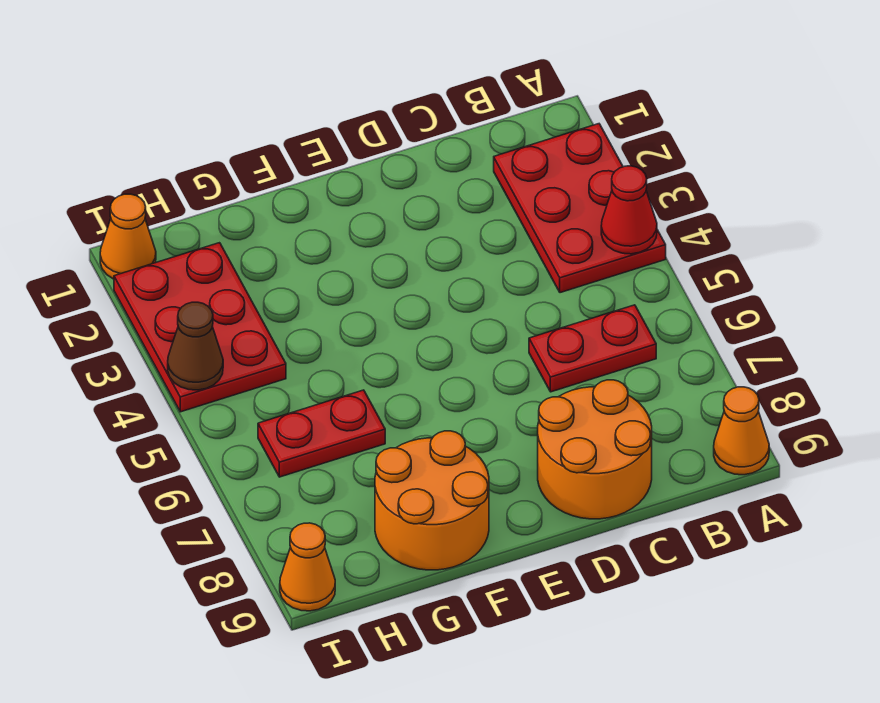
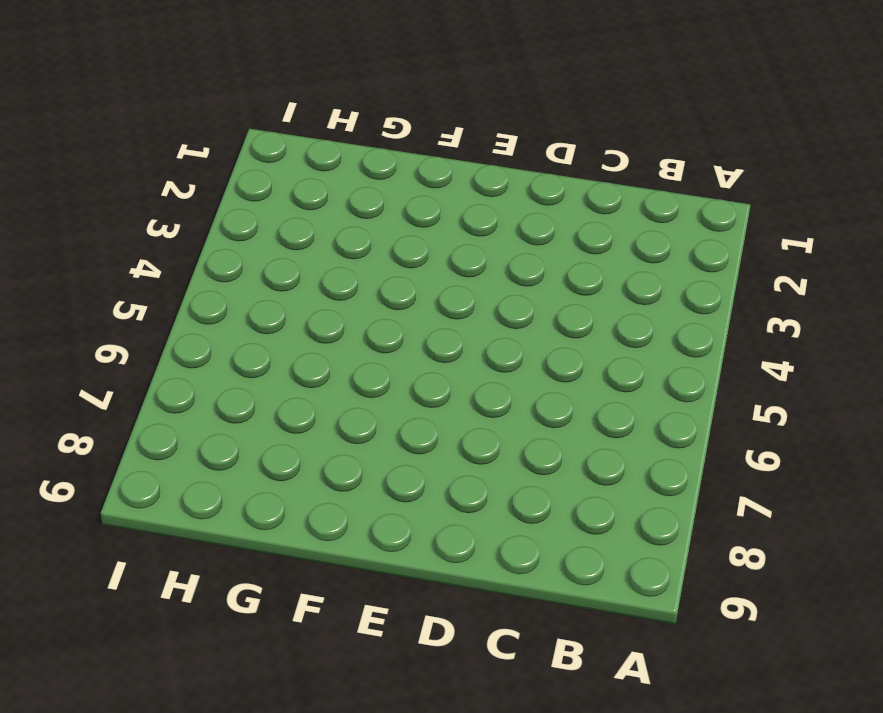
none -> red 2x3 plate [494,124,666,293]
none -> orange 1x1 cone [714,387,769,475]

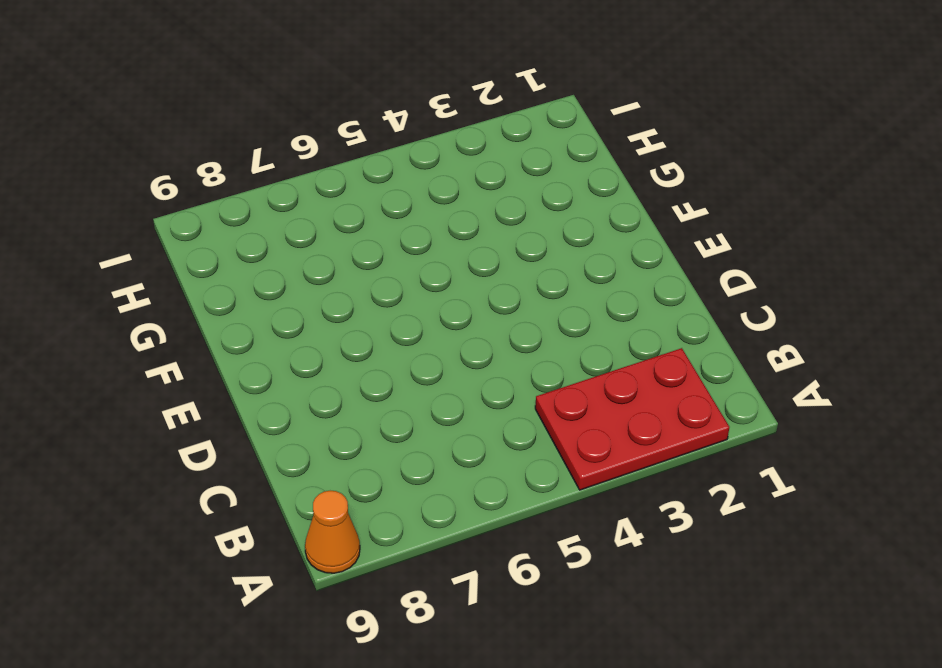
none -> red 1x2 plate [529,305,656,392]
none -> orange 2x2 round brick [538,380,652,519]

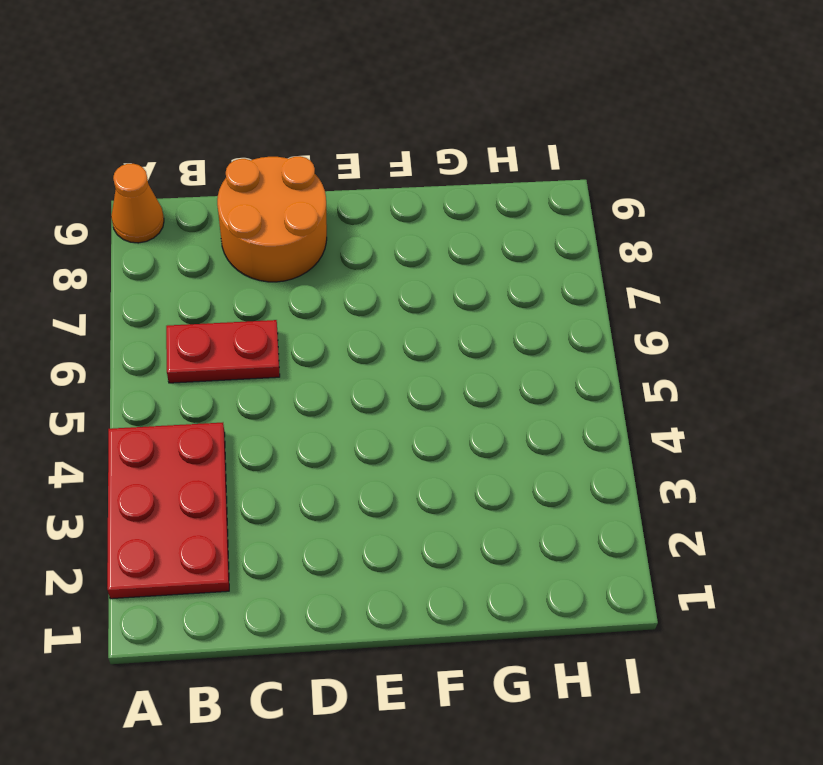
none -> orange 2x2 round brick [375,431,489,570]
none -> red 1x2 plate [258,390,385,477]

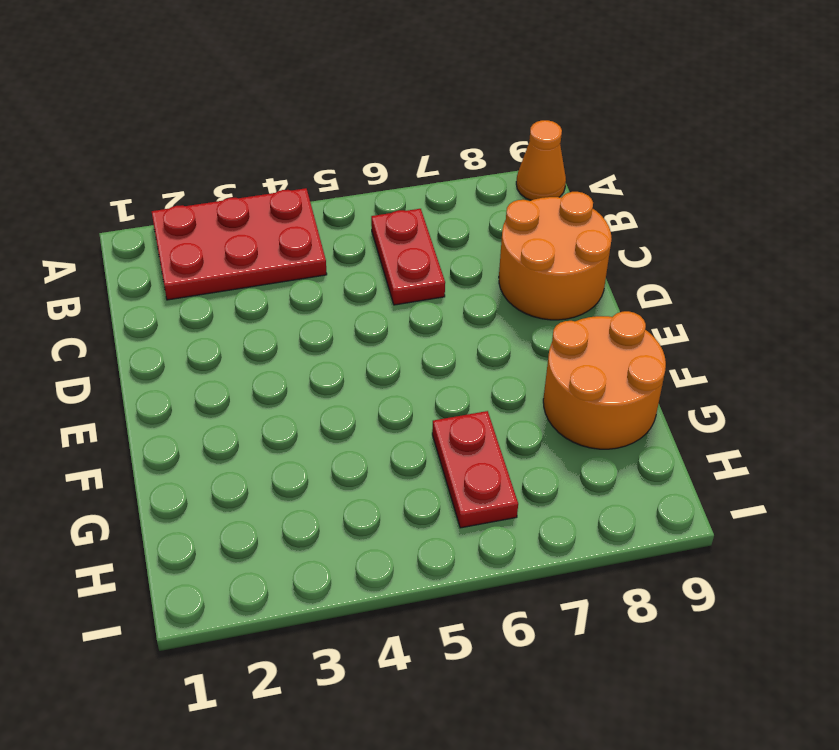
none -> red 2x3 plate [114,243,286,412]
none -> orange 1x1 cone [100,194,156,279]

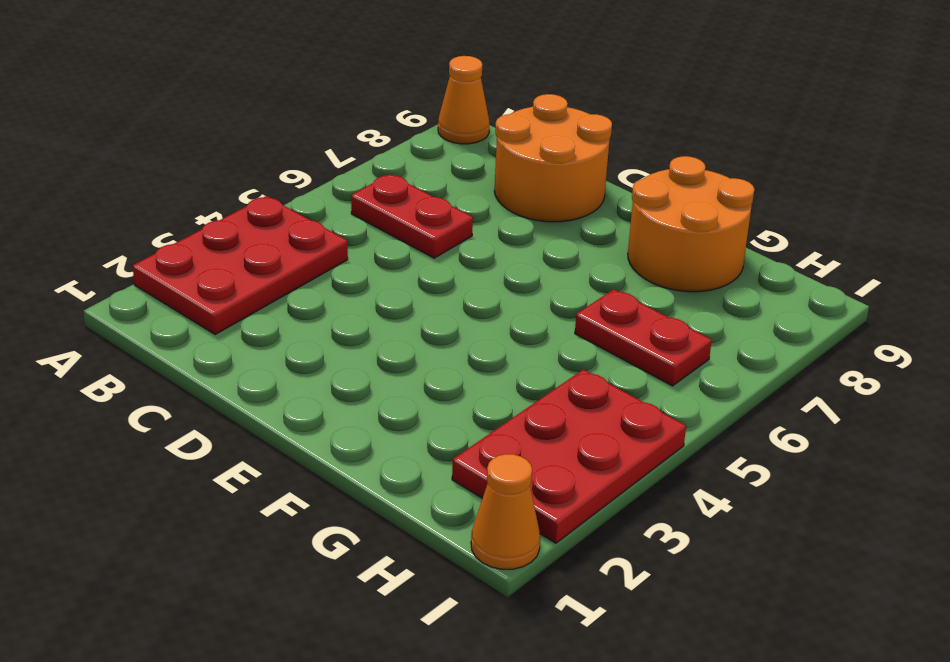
none -> orange 1x1 cone [280,523,335,611]
none -> red 1x1 cone [601,166,657,254]

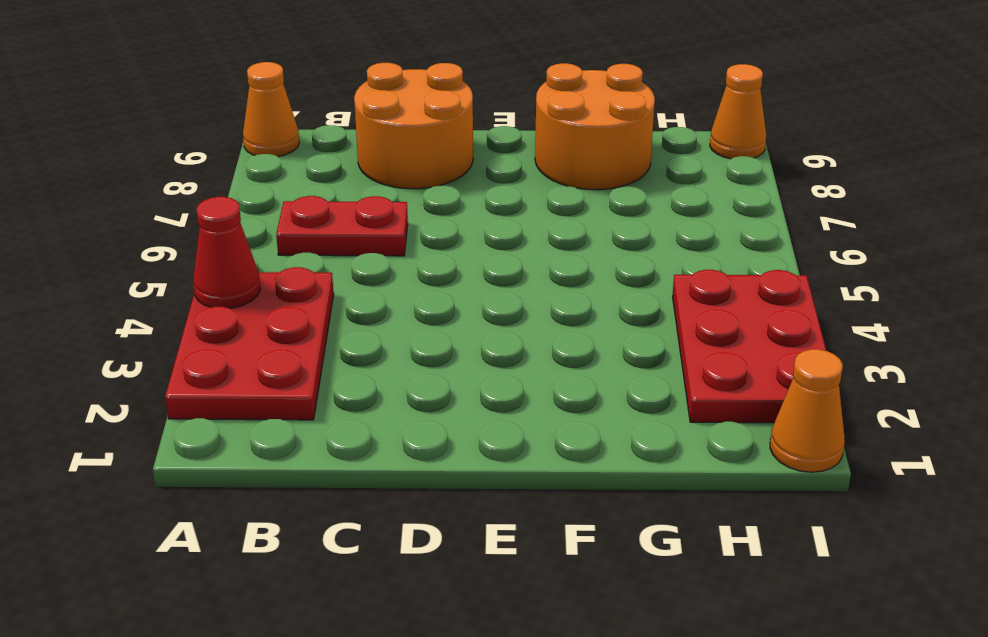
none -> red 1x2 plate [258,390,385,477]
none -> brown 1x1 cone [168,302,223,390]

